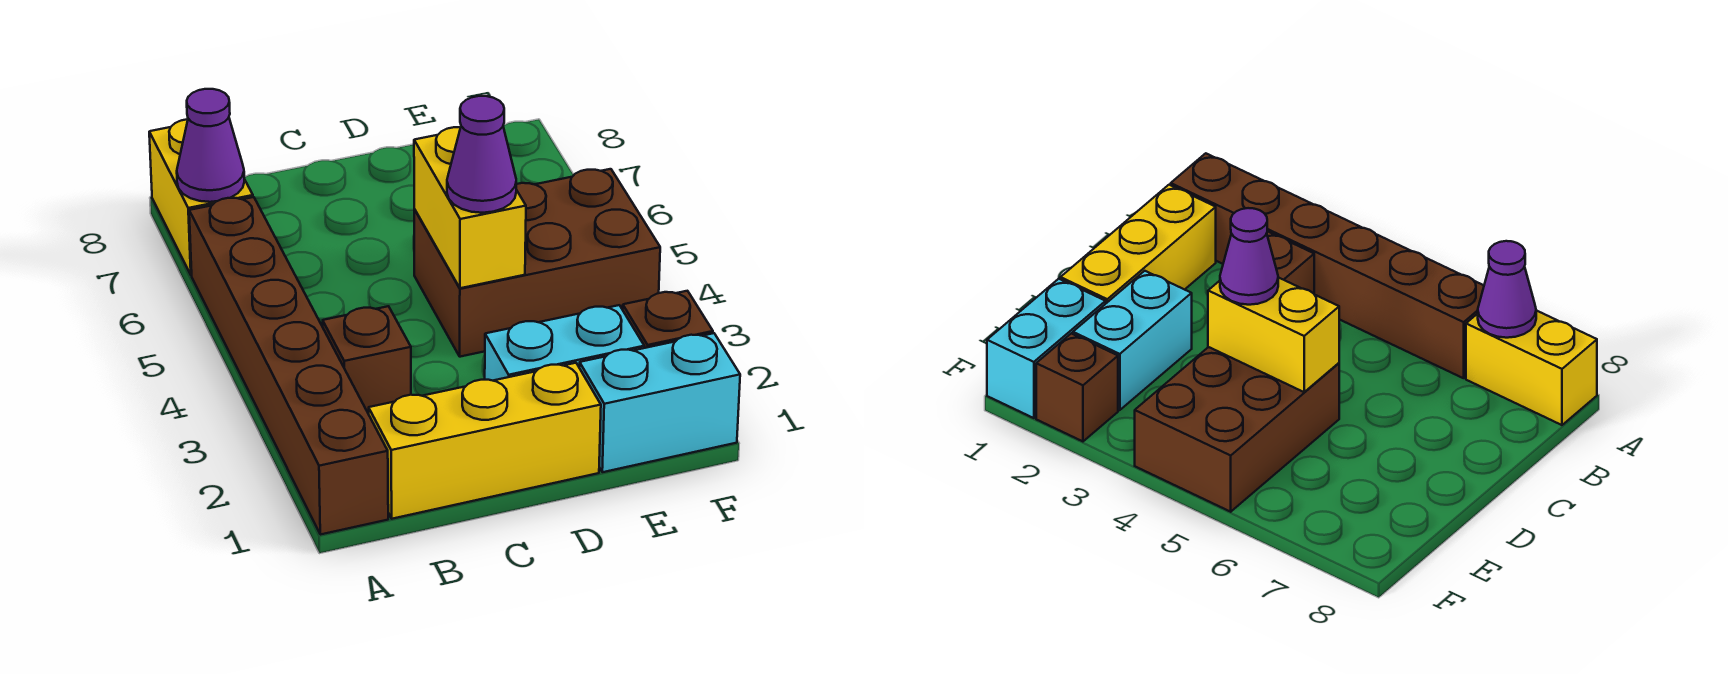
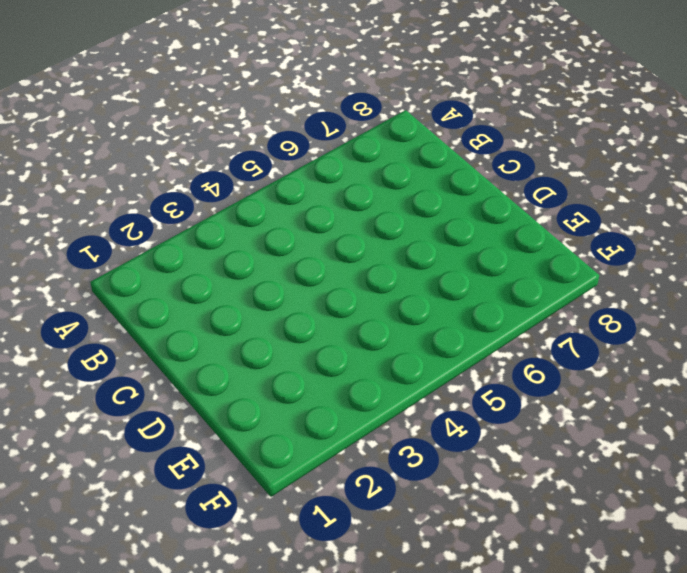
none -> brown 1x6 brick [189,197,388,535]
none -> yellow 1x2 brick [149,119,253,275]

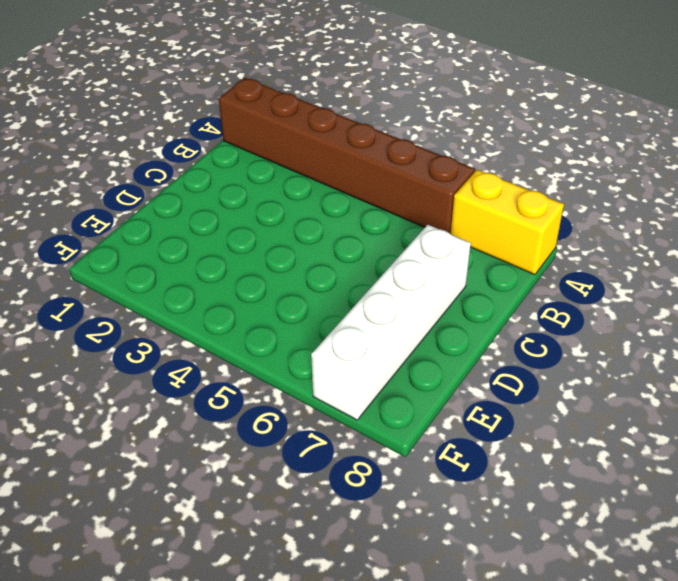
white 1x4 brick [311,225,471,420] -> none
none -> yellow 1x3 brick [369,363,601,519]
none -> brown 1x1 brick [323,306,411,414]

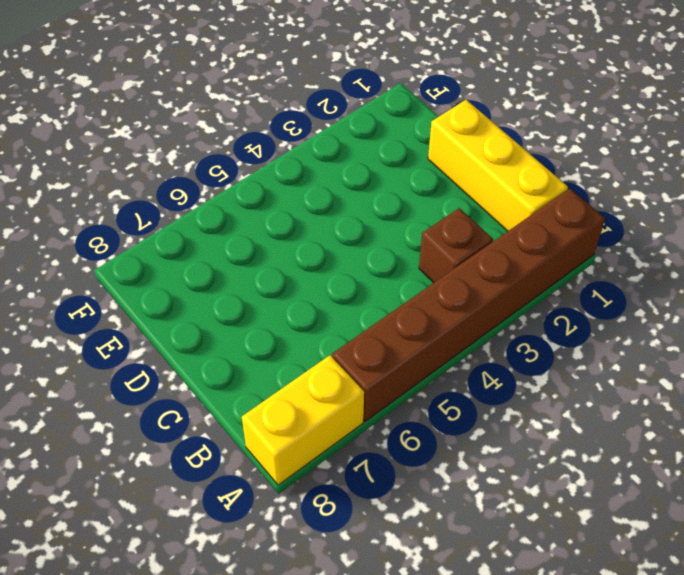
none -> cyan 1x2 brick [485,305,644,381]
none -> brown 2x3 brick [414,169,660,357]

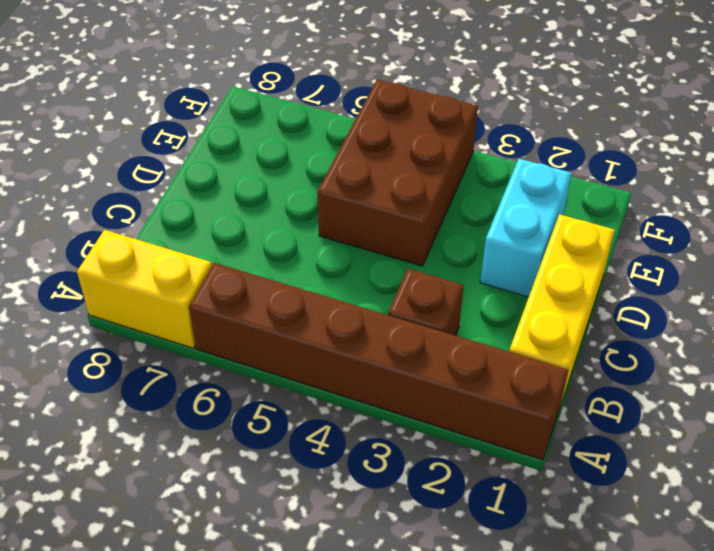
none -> cyan 1x2 brick [579,333,740,472]
none -> brown 1x1 brick [623,291,713,348]

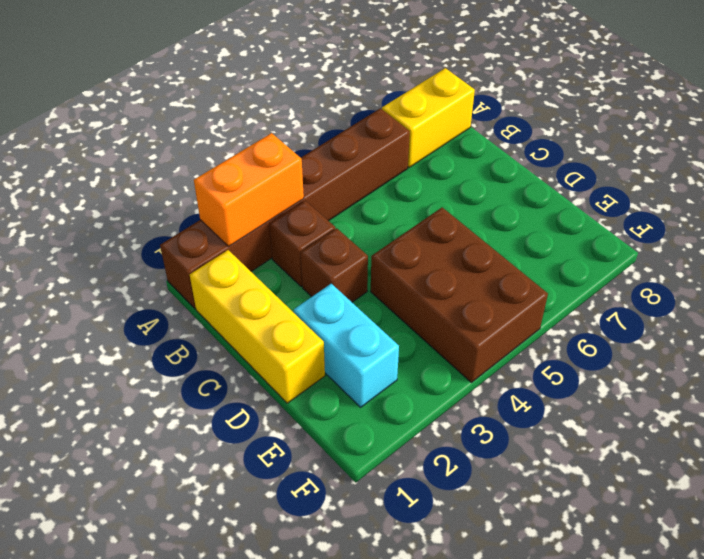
orange 1x2 brick [194,133,304,246] -> none
brown 1x1 brick [301,228,368,302] -> brown 1x1 brick moved to [623,291,713,348]
none -> cyan 1x2 brick [579,333,740,472]
none -> purple 1x1 cone [177,89,244,202]

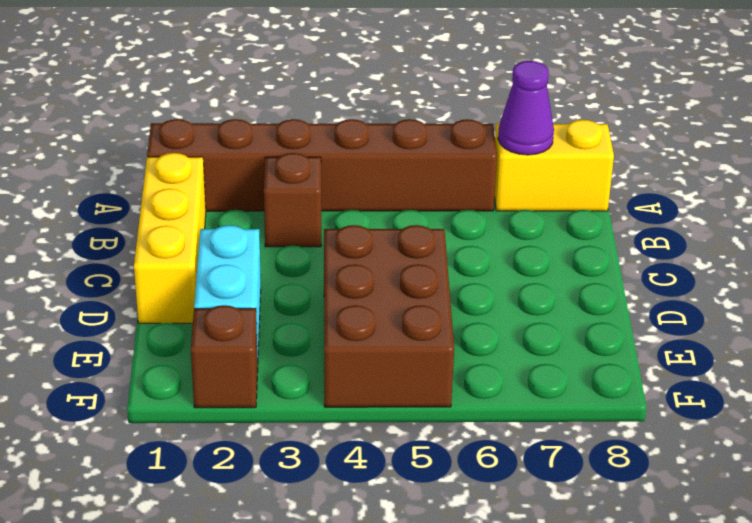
none -> cyan 1x2 brick [579,333,740,472]
none -> yellow 1x2 brick [414,127,526,288]

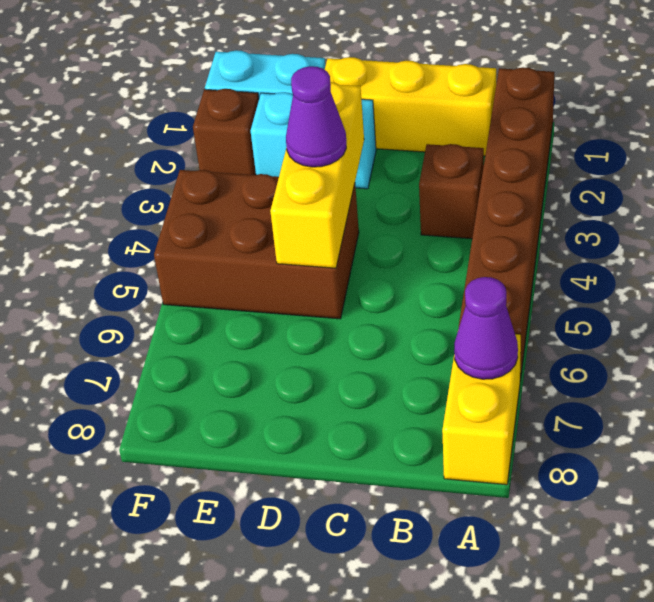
yellow 1x3 brick [270,82,364,268] -> yellow 1x2 brick [414,127,526,288]

